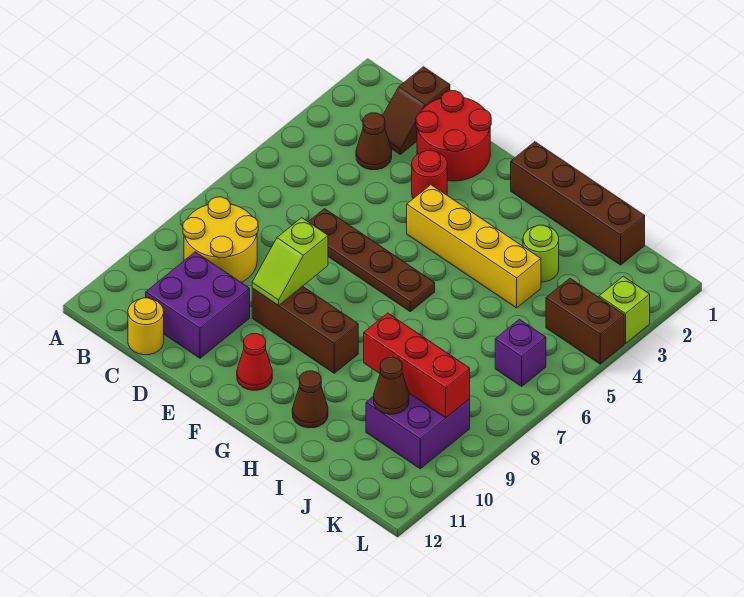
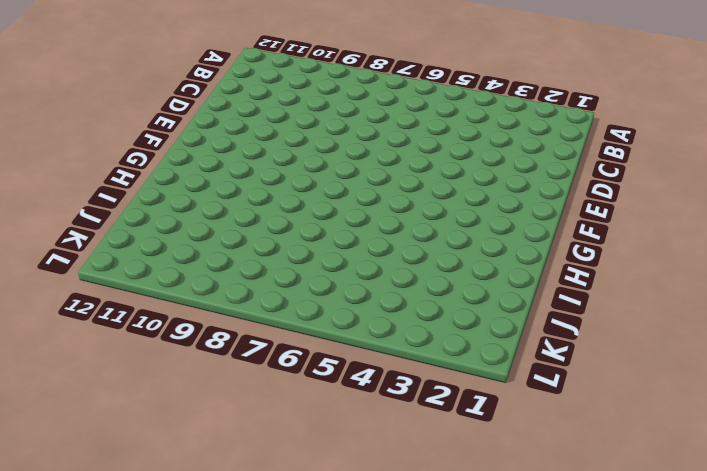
none -> yellow 2x2 round brick [183,197,258,283]
none -> brown 1x2 slope [383,67,450,154]
none -> brown 1x1 cone [356,113,392,170]

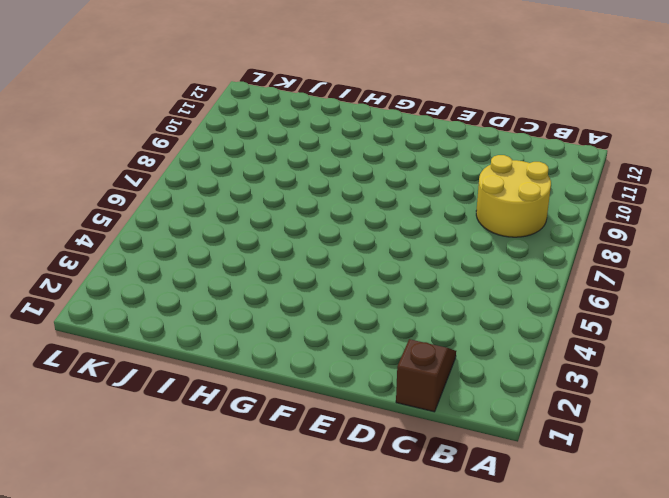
none -> brown 1x1 cone [356,113,392,170]
none -> purple 2x2 brick [146,252,250,358]
none -> yellow 1x1 round brick [128,298,164,355]

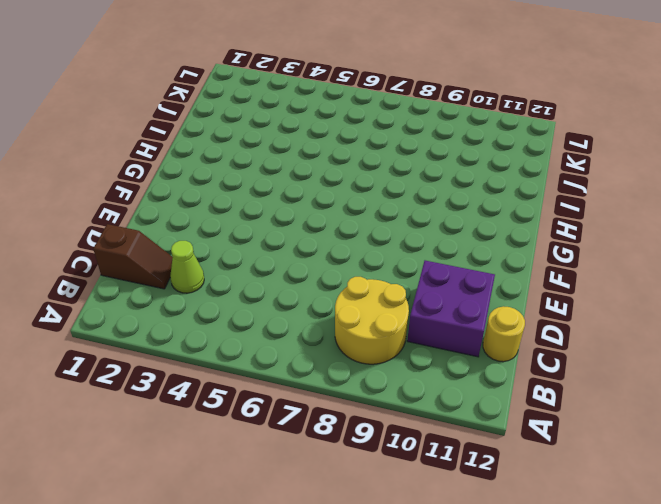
lime 1x1 cone [170,241,204,293] -> brown 1x1 cone [356,113,392,170]
none -> red 2x2 round brick [416,91,491,181]
none -> brown 1x4 plate [308,209,435,312]
none -> red 1x1 round brick [412,150,447,199]

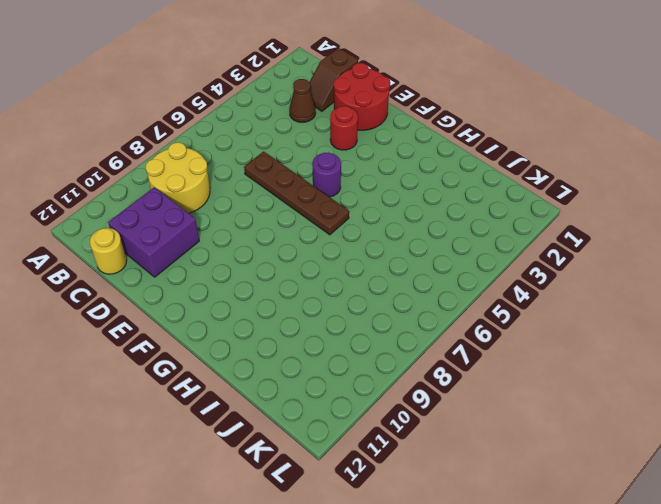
purple 1x1 round brick [312,153,341,197] -> none
none -> brown 1x3 brick [252,286,358,373]
none -> yellow 1x4 brick [407,185,541,308]
none -> red 1x1 cone [237,334,272,390]

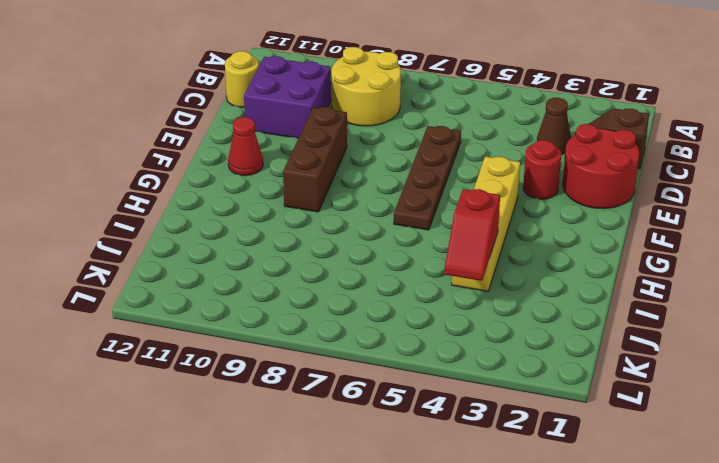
red 1x2 slope [444,189,500,281] -> none
none -> brown 1x4 brick [511,142,645,265]
none -> brown 1x1 cone [292,371,328,428]
none -> lime 1x1 round brick [523,225,559,282]

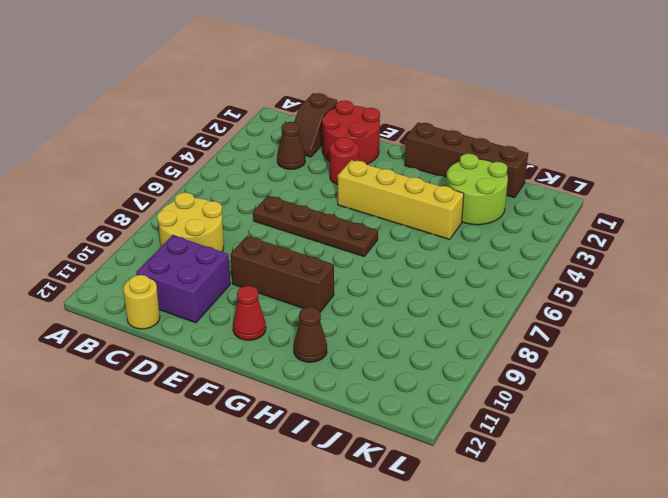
lime 2x2 round brick [446,154,508,225] -> lime 1x1 round brick [523,225,559,282]
none -> purple 2x2 brick [366,394,470,469]
none -> brown 1x2 brick [546,278,624,364]
none -> purple 1x1 brick [495,319,546,386]

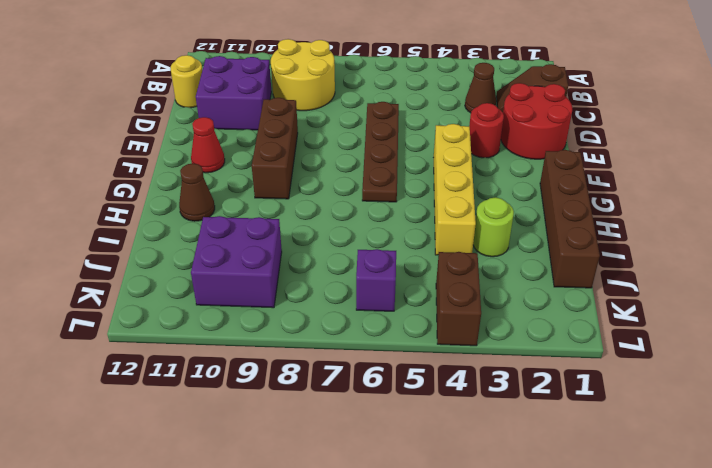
none -> lime 1x1 brick [599,276,650,344]
none -> lime 1x2 slope [252,218,328,306]
none -> red 1x3 brick [364,313,470,418]

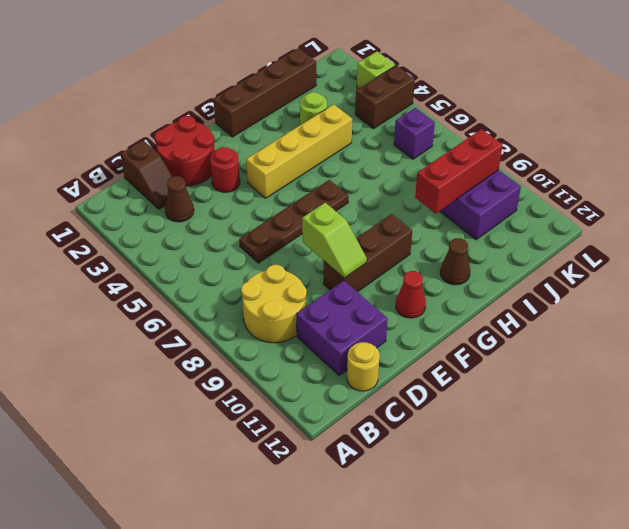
none -> brown 1x1 cone [374,357,409,414]

